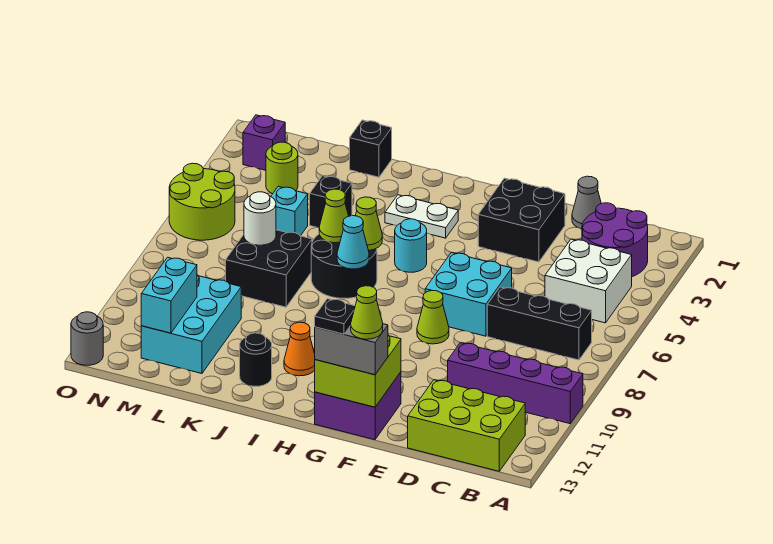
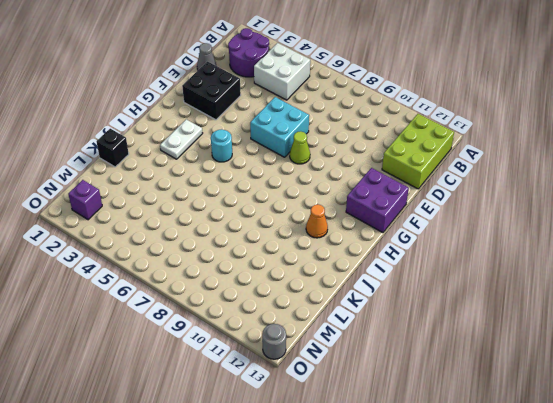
none -> purple 1x4 brick [448,343,583,424]
none -> black 1x3 brick [487,287,592,360]
none -> black 2x2 round brick [311,234,377,298]
none -> black 1x1 round brick [240,333,272,386]

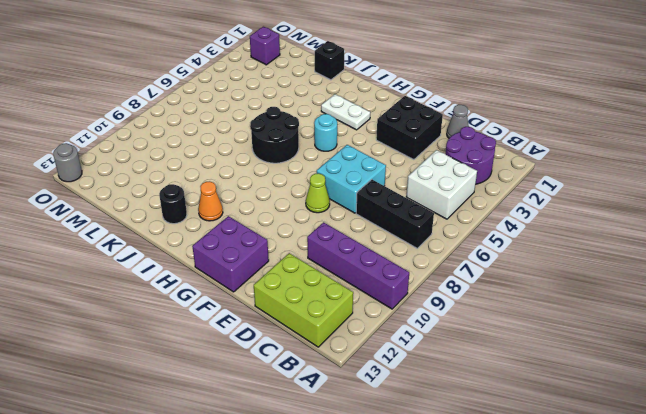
none -> black 1x1 brick [310,176,352,228]
none -> black 2x2 brick [226,230,312,307]
none -> cyan 1x1 brick [271,186,308,236]
none -> cyan 2x3 brick [141,275,241,374]

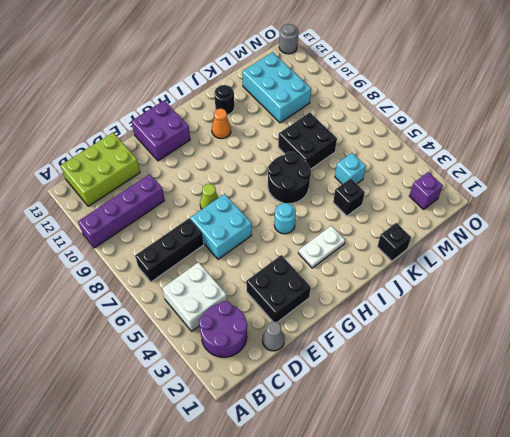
none -> lime 1x1 round brick [266,142,298,194]
none -> lime 2x2 round brick [169,163,235,240]
none -> lime 2x2 brick [315,335,401,407]
none -> lime 1x1 cone [355,197,382,250]

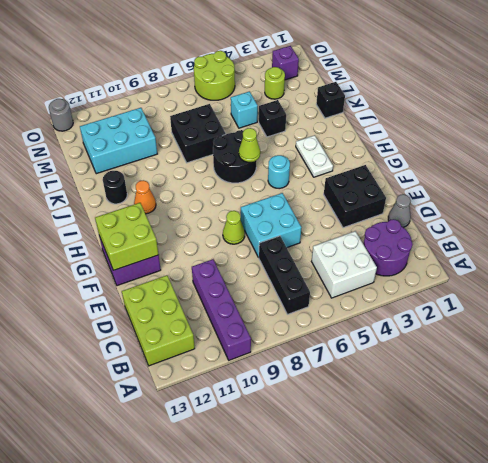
none -> cyan 1x1 cone [337,216,369,269]
none -> lime 1x1 cone [319,189,348,243]
none -> white 1x1 round brick [244,192,276,245]
none -> cyan 1x2 brick [141,257,197,333]

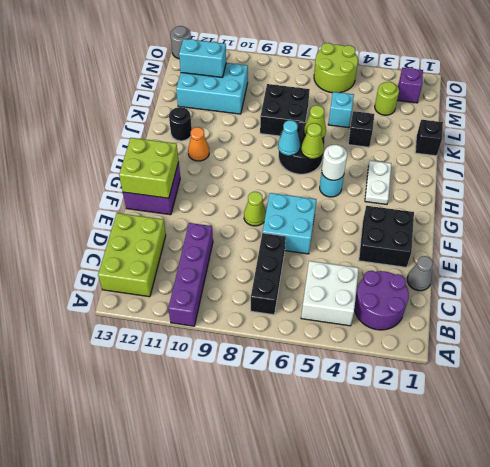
white 1x1 round brick [322,145,347,180] -> white 1x1 round brick moved to [244,192,276,245]
none -> grey 1x2 brick [314,324,388,375]
none -> lime 1x1 cone [351,286,383,339]
none -> black 1x1 plate [315,299,355,334]

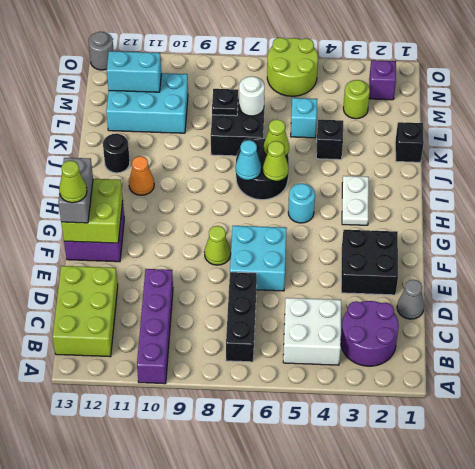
black 1x1 plate [212,89,238,116] -> black 1x1 plate moved to [315,299,355,334]

